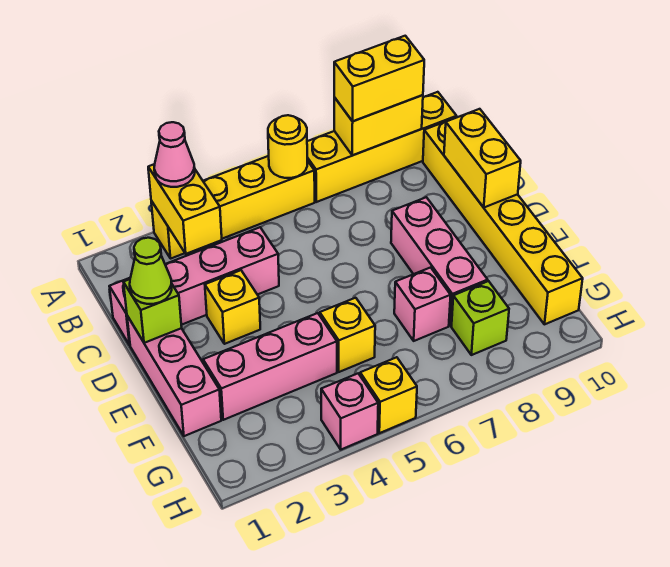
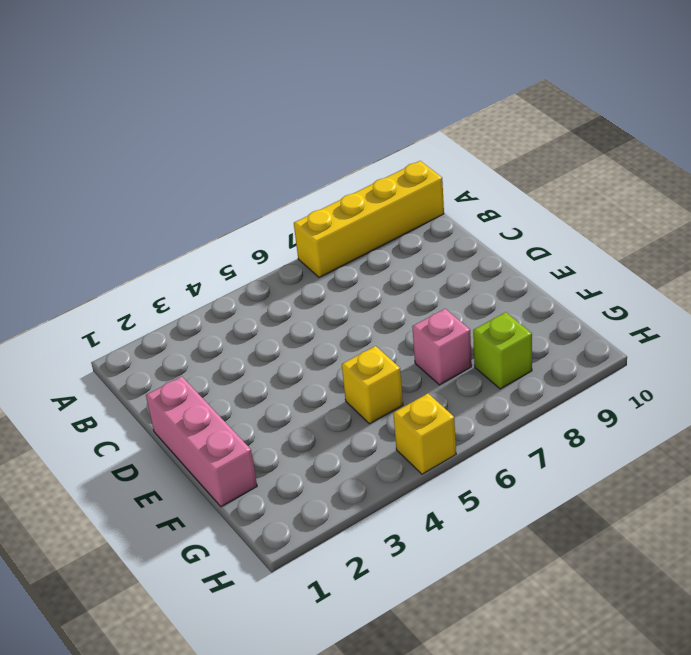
none -> yellow 1x4 brick [151,156,315,258]
none -> yellow 1x6 brick [423,122,583,324]
none -> pink 1x4 brick [110,227,279,345]

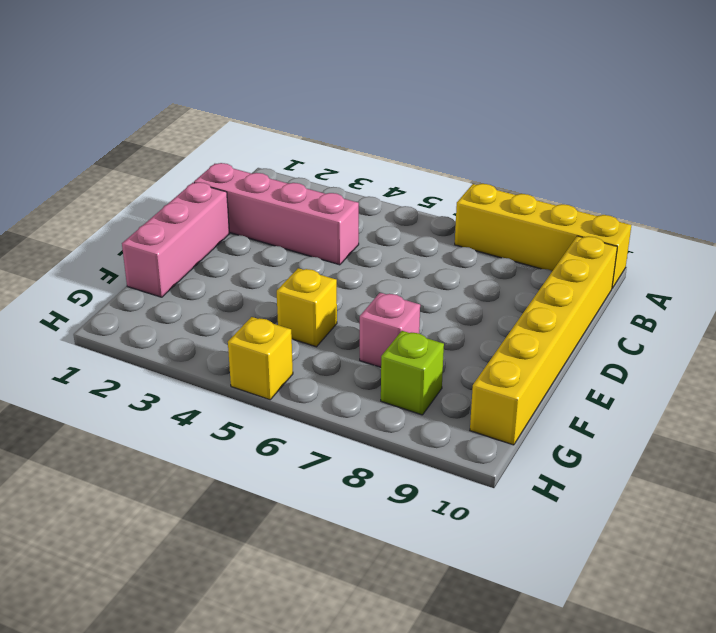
none -> yellow 1x4 brick [151,156,315,258]
none -> yellow 1x1 brick [205,270,260,344]
none -> pink 1x3 brick [391,197,488,326]

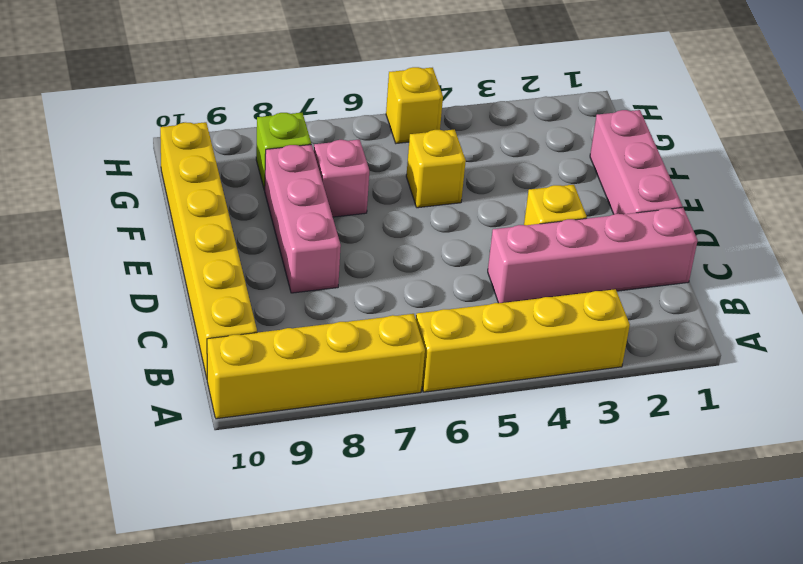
none -> pink 1x3 brick [203,313,337,420]
none -> pink 1x1 brick [321,374,378,450]
none -> yellow 1x2 brick [148,164,222,254]

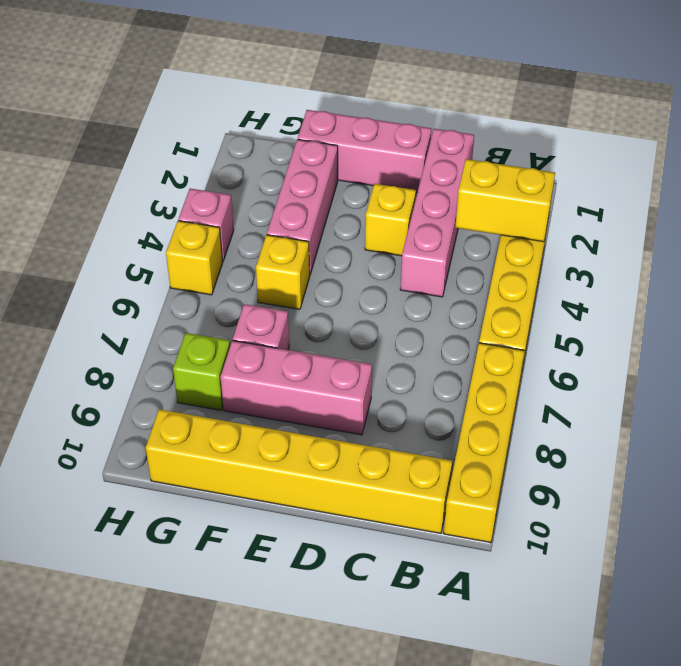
none -> yellow 1x1 round brick [268,115,307,178]
none -> yellow 1x2 brick [334,95,423,155]
none -> yellow 1x2 brick [444,109,521,207]

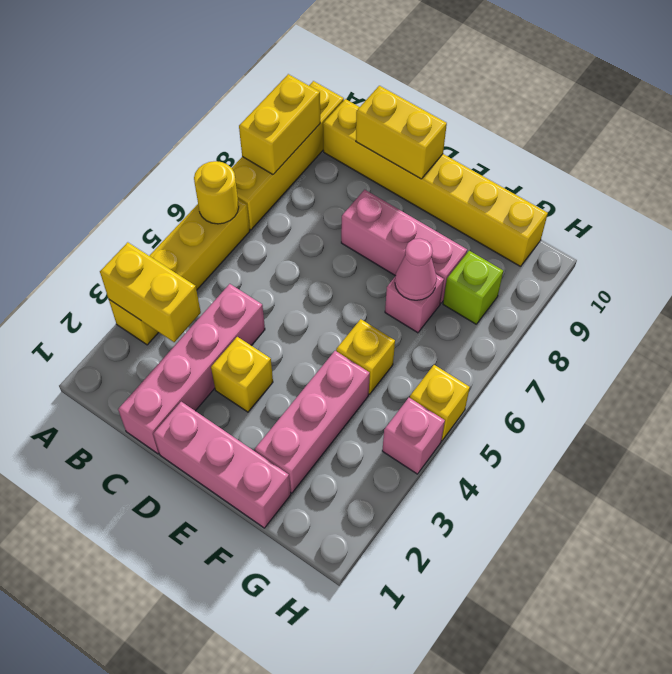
pink 1x1 cone [395,239,437,300] -> pink 1x1 cone moved to [154,122,195,187]
none -> lime 1x1 brick [124,279,182,343]
none -> yellow 1x2 brick [334,36,424,121]
none -> lime 1x1 cone [130,238,172,304]

